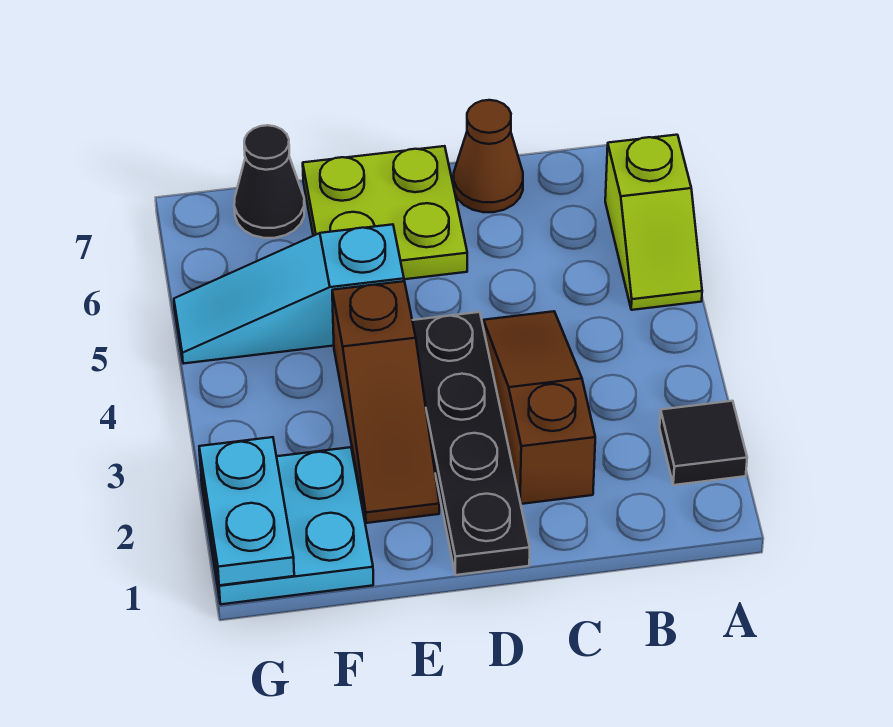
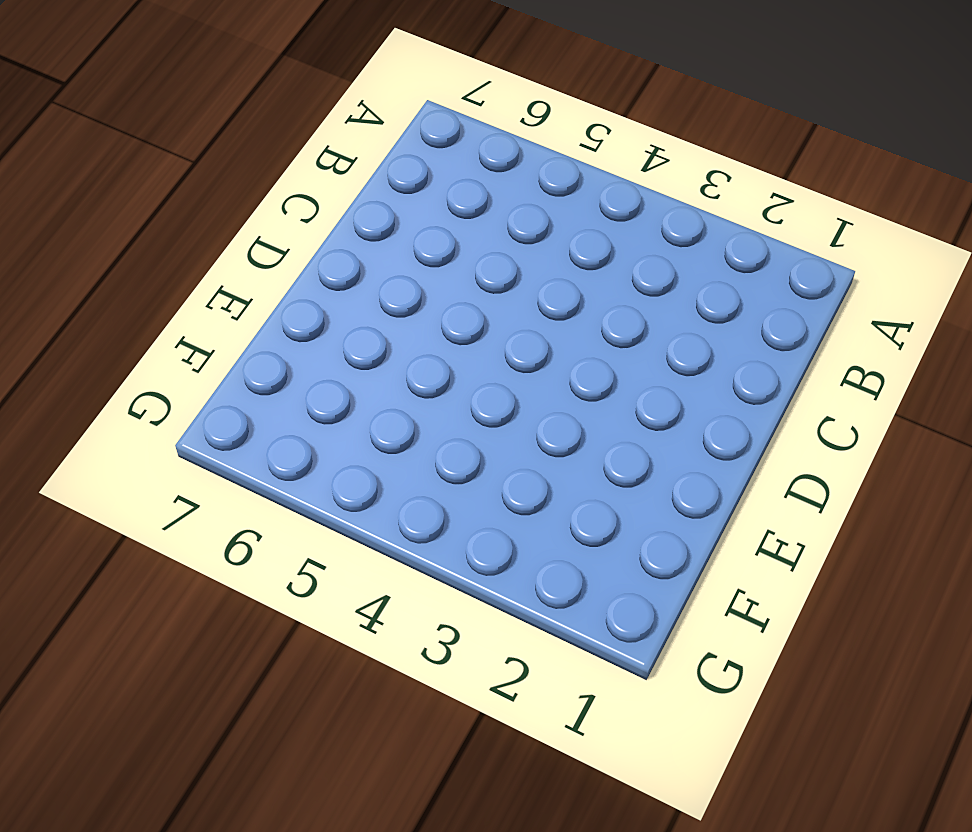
none -> black 1x1 tile [660,401,747,485]
none -> lime 1x2 slope [605,135,702,310]

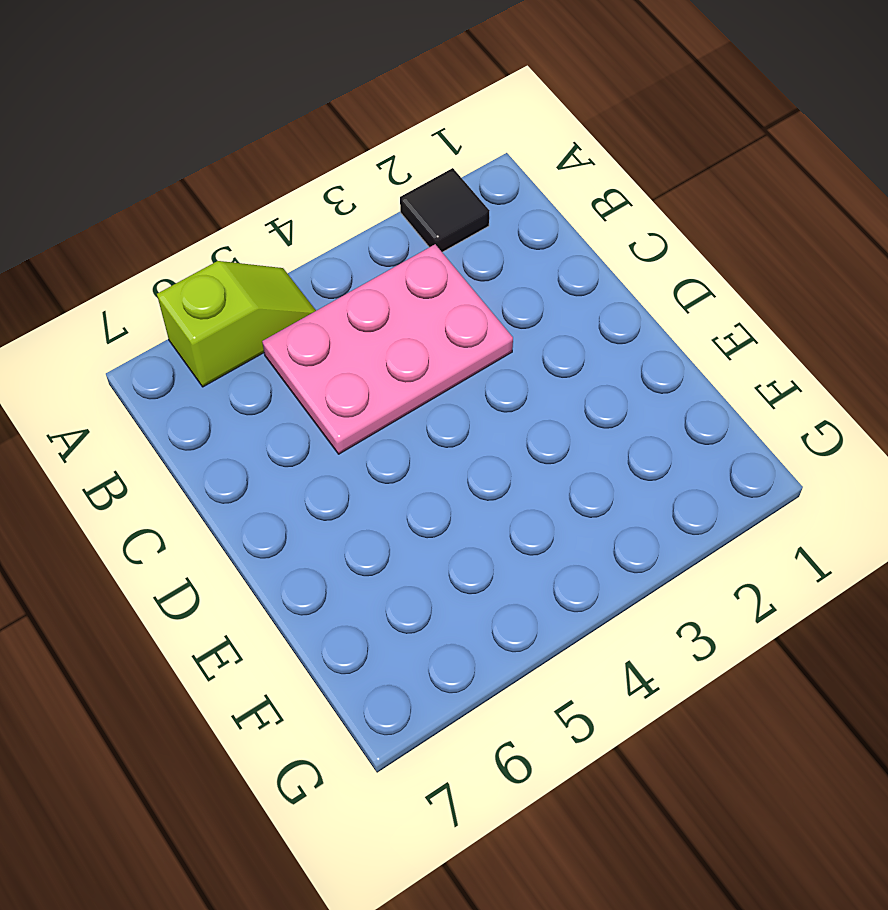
pink 2x3 plate [262,244,513,454] -> brown 1x3 slope [483,311,595,504]
none -> brown 1x1 cone [454,100,523,212]
none -> black 1x4 plate [412,312,530,575]

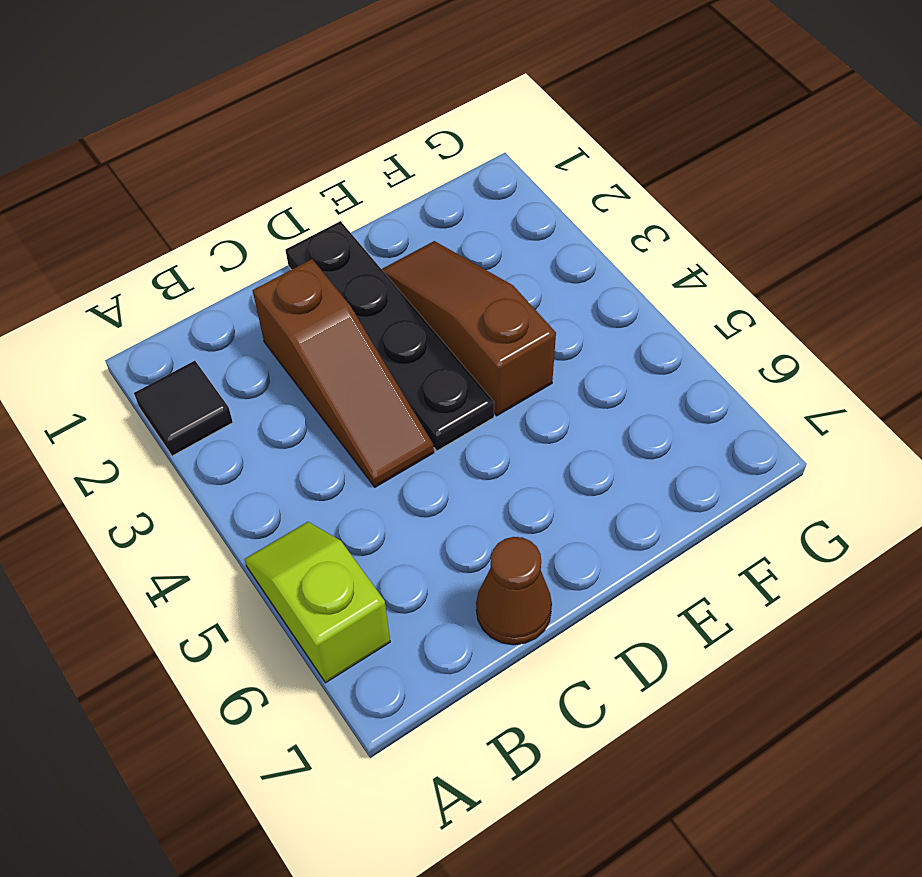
none -> lime 2x2 plate [303,146,467,279]
none -> cyan 1x3 slope [174,224,404,364]

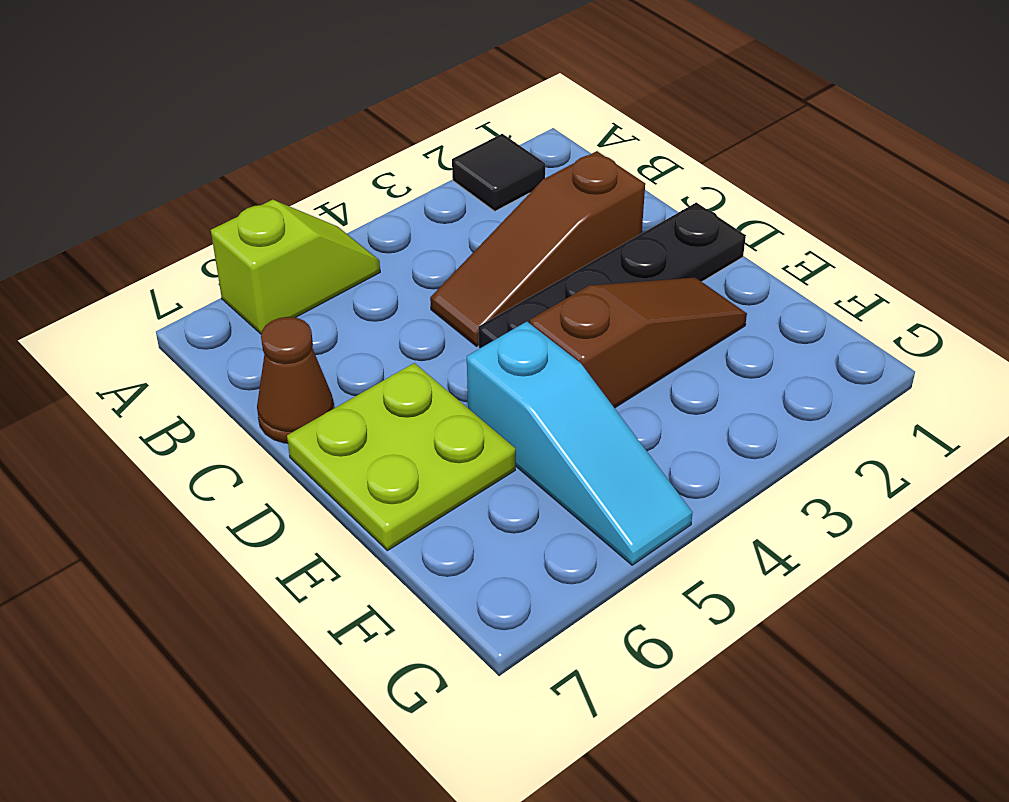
none -> cyan 2x2 plate [201,447,373,604]
none -> black 1x1 cone [234,125,305,238]

